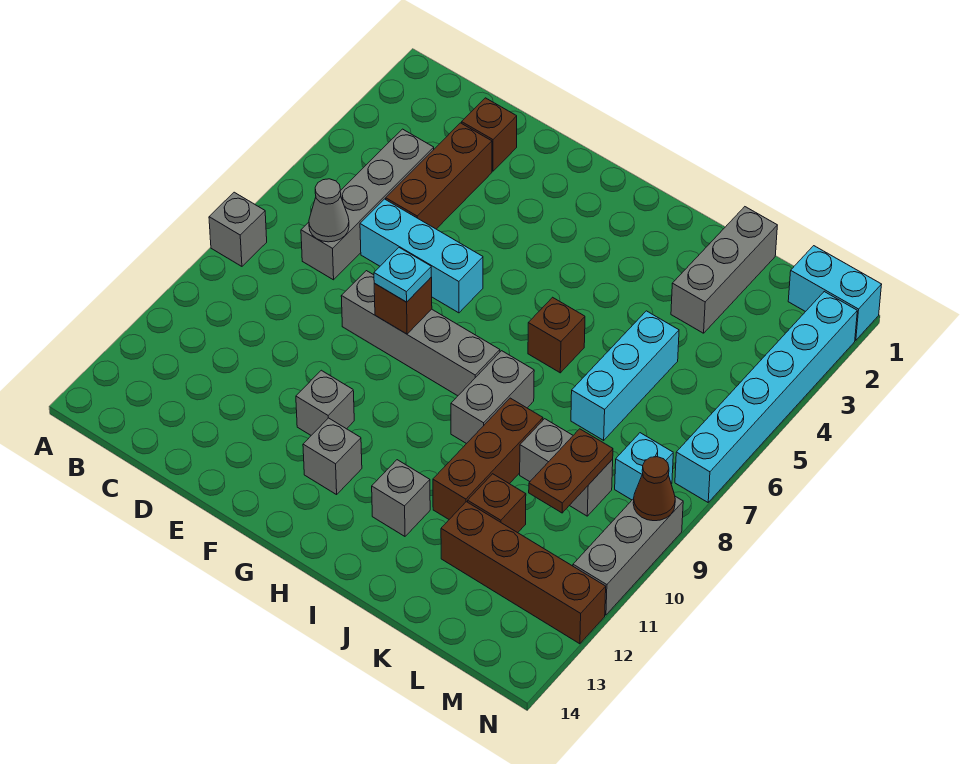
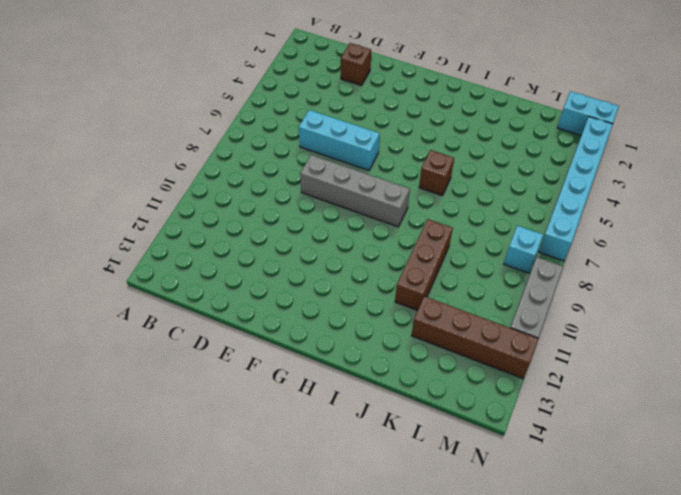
none -> grey 1x1 brick [209,192,267,266]
none -> grey 1x4 brick [301,129,434,280]
none -> brown 1x3 brick [386,123,492,229]

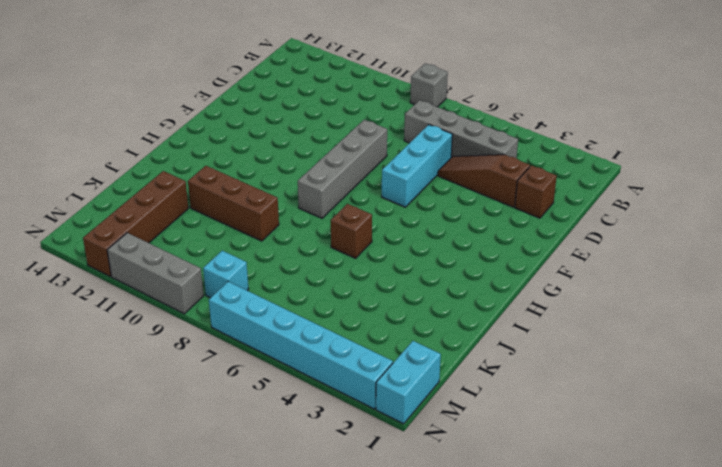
brown 1x3 slope [438,155,530,207] -> brown 1x3 brick [386,123,492,229]
none -> grey 1x1 brick [296,370,354,435]
none -> grey 1x1 brick [303,418,362,495]
none -> grey 1x2 brick [451,351,534,444]

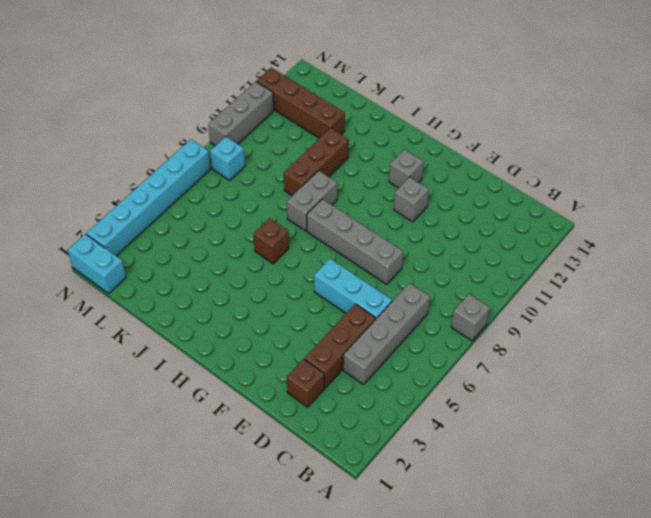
none -> grey 1x1 brick [372,460,430,536]
none -> grey 1x3 brick [671,207,777,333]
none -> cyan 1x3 brick [571,311,679,440]

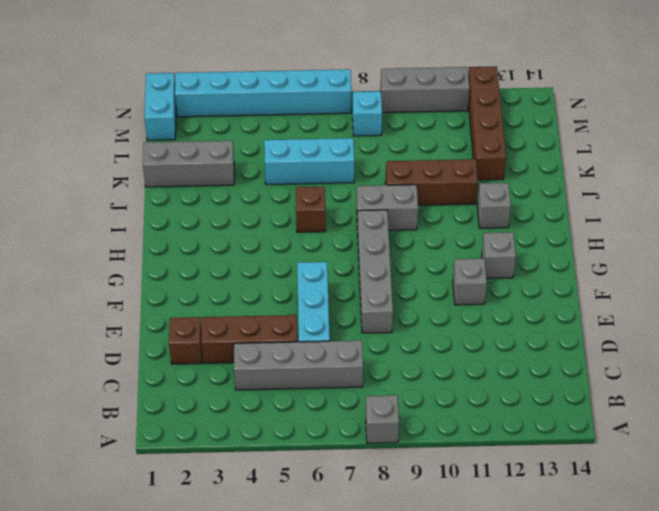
none -> grey 1x2 brick [520,419,613,516]
none -> brown 1x1 brick [468,474,526,533]
none -> grey 1x1 cone [309,179,349,242]

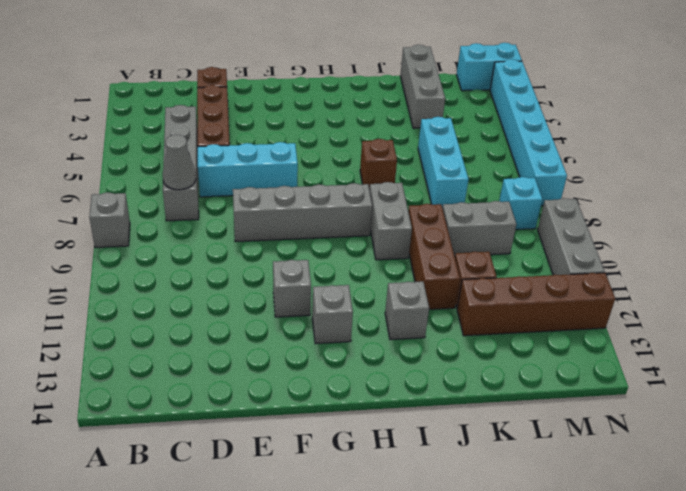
none -> brown 1x1 brick [374,277,432,334]
none -> brown 1x2 plate [529,429,613,513]
none -> brown 1x1 cone [633,457,675,521]

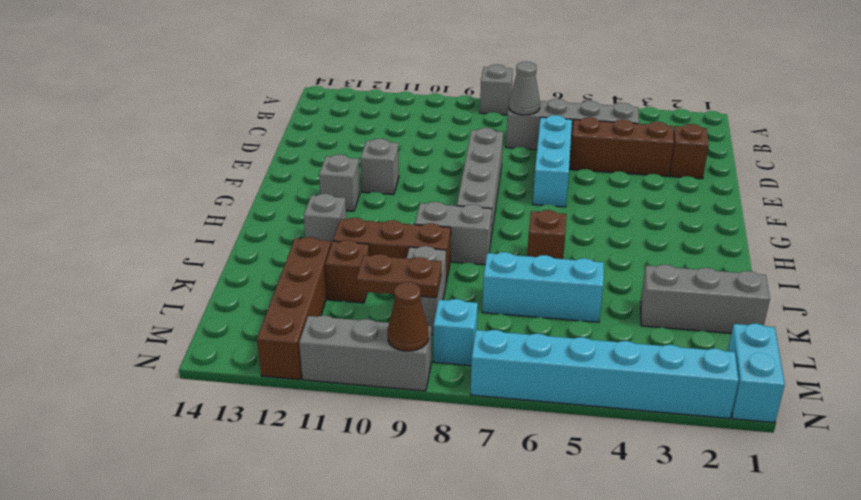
none -> brown 1x1 brick [374,277,432,334]
none -> cyan 1x1 plate [374,248,431,302]

